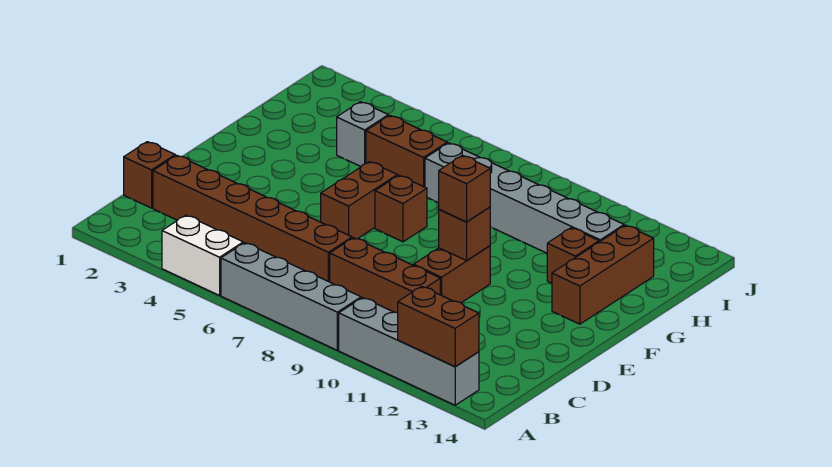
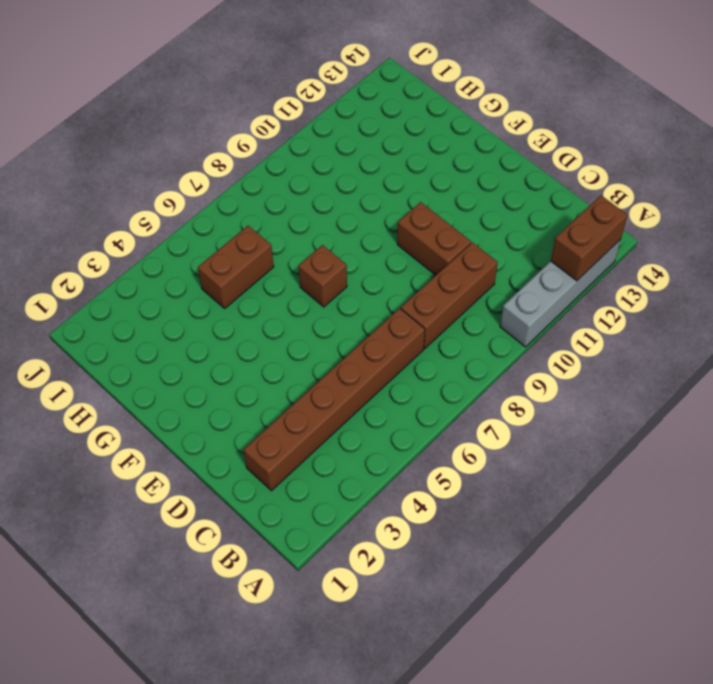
none -> white 1x2 brick [162,215,243,295]
none -> grey 1x4 brick [221,243,361,350]
none -> brown 1x1 brick [124,142,175,208]

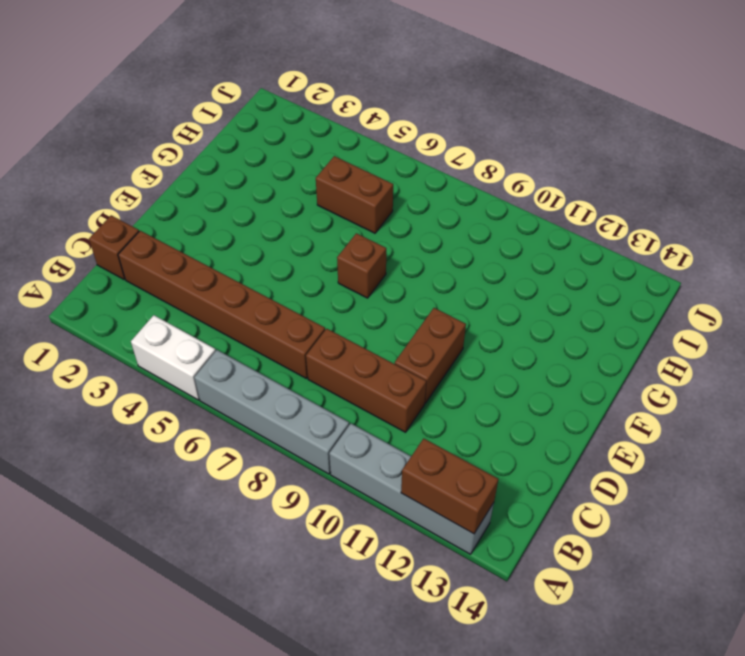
none -> brown 1x2 brick [321,162,397,239]
none -> brown 1x3 brick [552,225,654,324]
none -> brown 1x1 brick [547,228,599,283]

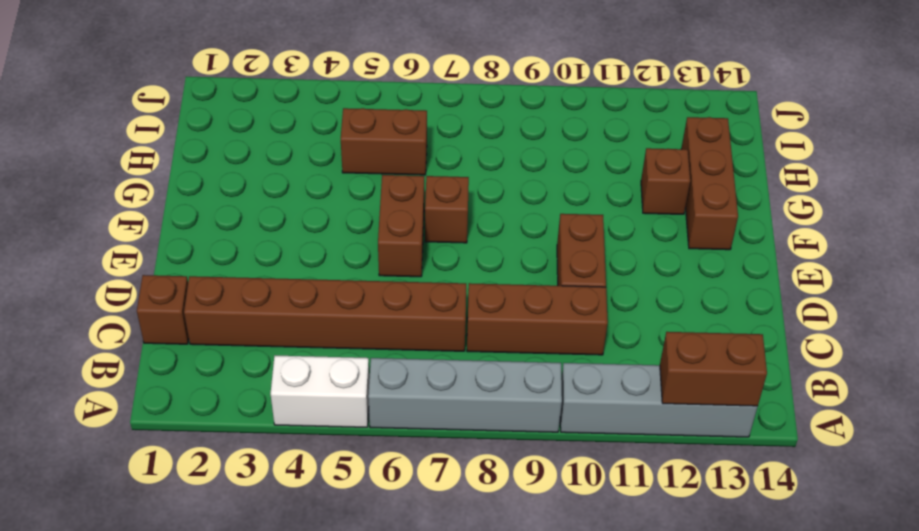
none -> grey 1x1 brick [337,102,388,166]
none -> grey 1x6 brick [425,143,624,253]
none -> brown 1x1 brick [439,207,490,261]

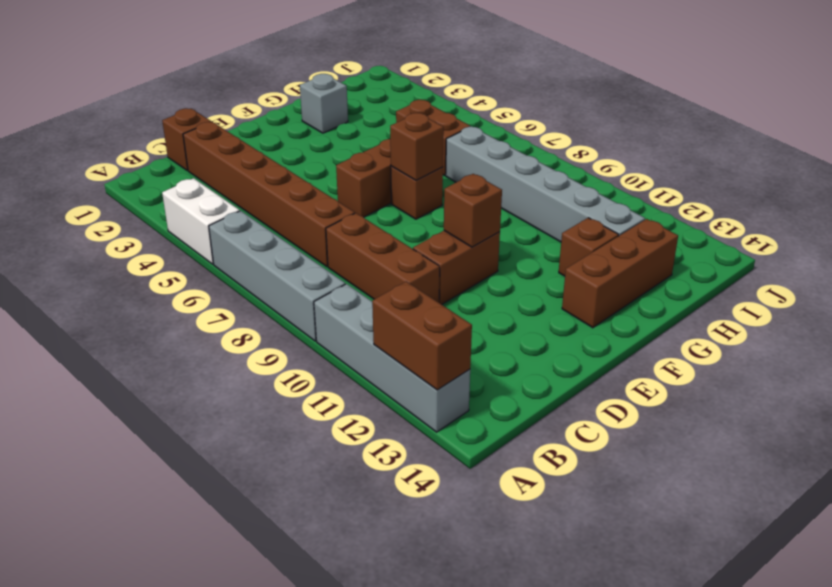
brown 1x1 brick [390,113,444,180] -> brown 1x1 brick moved to [439,155,490,222]
grey 1x1 brick [300,74,348,133] -> grey 1x1 brick moved to [337,102,388,166]

